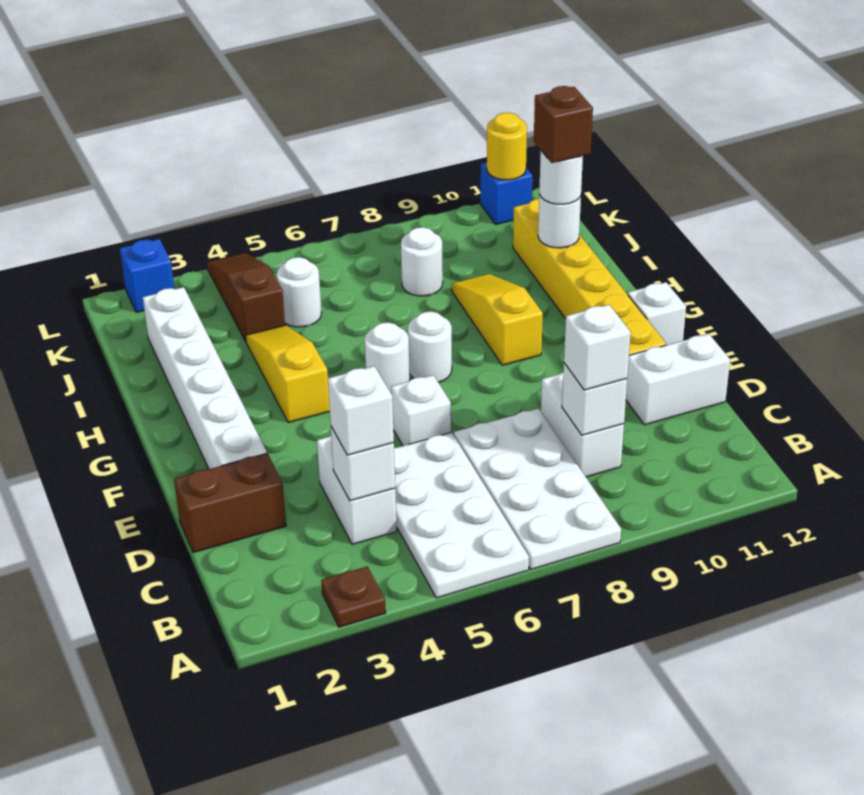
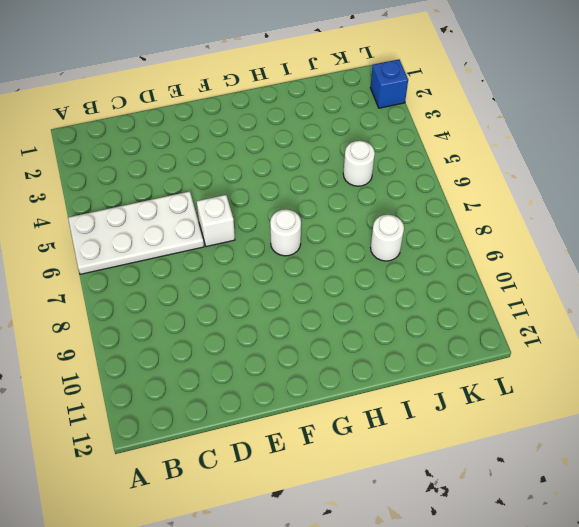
none -> brown 1x1 plate [321,566,386,627]
none -> white 2x4 plate [454,408,621,569]
none -> white 1x2 brick [317,436,397,545]

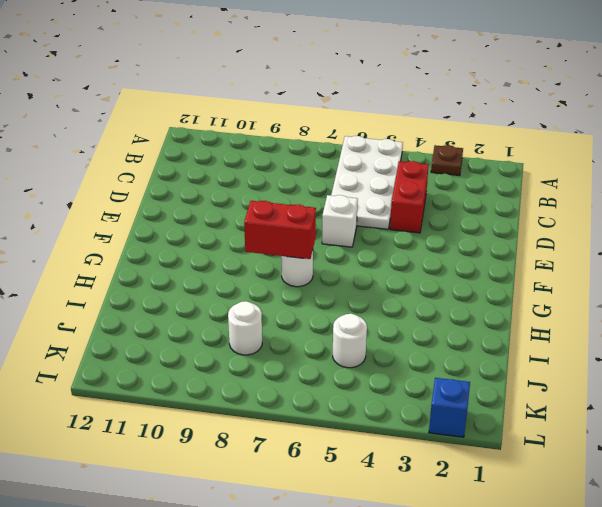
red 1x2 brick [390,161,429,233] -> white 1x2 brick [317,436,397,545]
red 1x2 brick [244,201,316,259] -> none
none -> white 2x4 plate [454,408,621,569]
none -> white 1x2 brick [541,372,624,477]
none -> brown 1x2 brick [174,453,286,553]

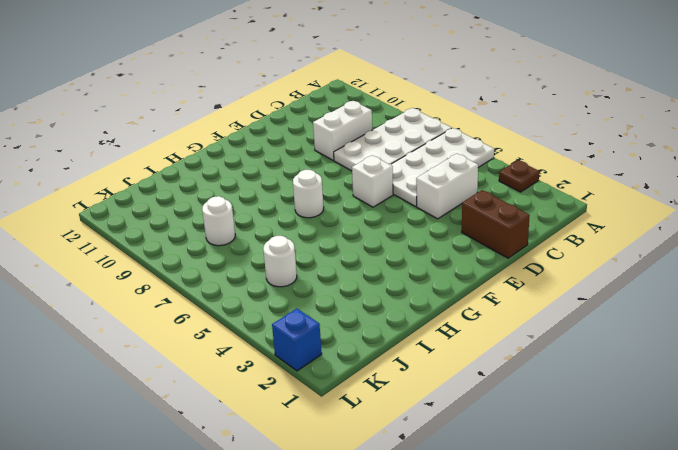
none -> white 1x2 brick [626,334,730,425]
none -> white 1x6 brick [143,287,267,469]
none -> yellow 1x6 brick [513,199,666,355]

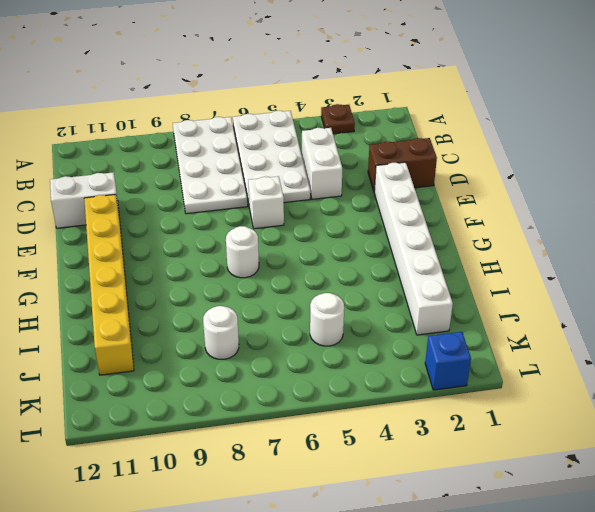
none -> white 1x2 brick [541,372,624,477]
none -> white 1x1 brick [628,282,686,345]
none -> yellow 1x3 slope [246,325,330,423]

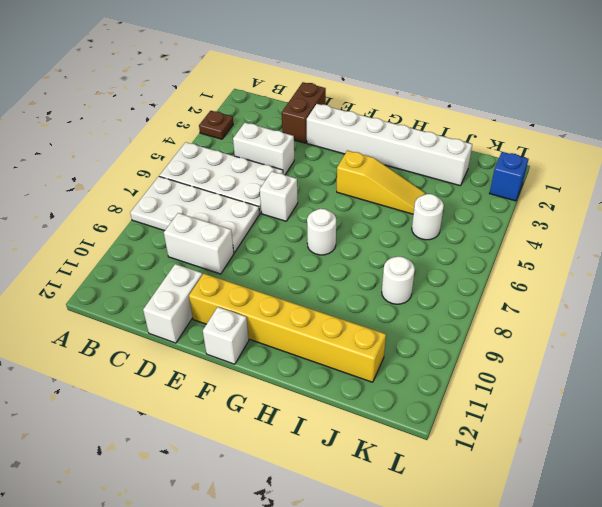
none -> white 1x1 round brick [365,322,410,394]
none -> yellow 1x3 slope [452,274,543,365]
none -> brown 1x3 slope [207,253,285,341]

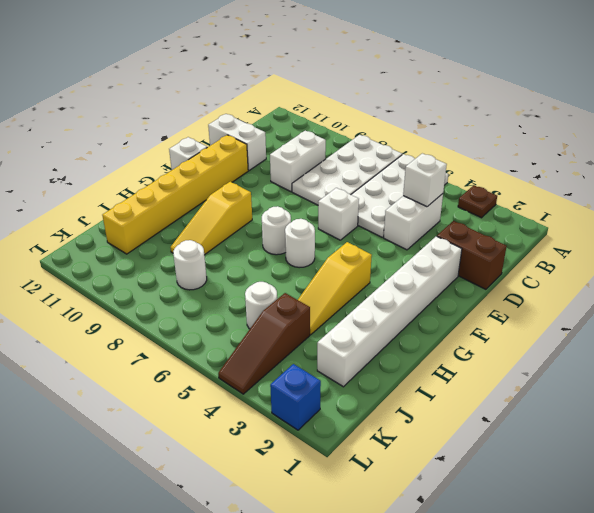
none -> blue 1x1 brick [480,162,532,224]
none -> white 1x1 brick [562,363,627,435]
none -> white 1x1 round brick [538,195,581,248]

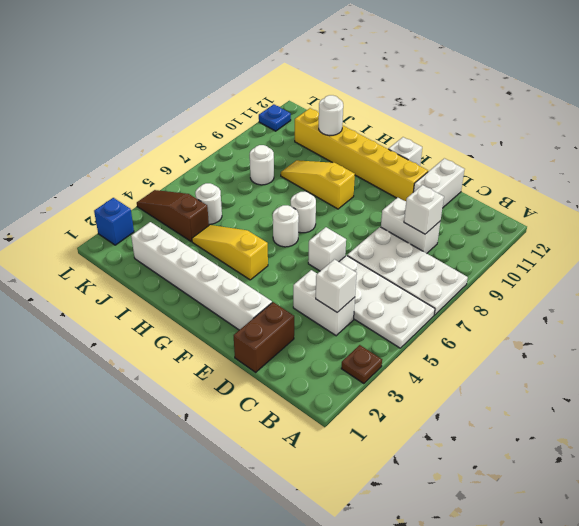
blue 1x1 plate [259,104,291,131] -> blue 1x1 brick [480,162,532,224]
none -> yellow 1x1 round brick [487,113,527,180]
none -> white 1x1 brick [328,366,394,455]
none -> white 1x1 brick [564,305,631,390]

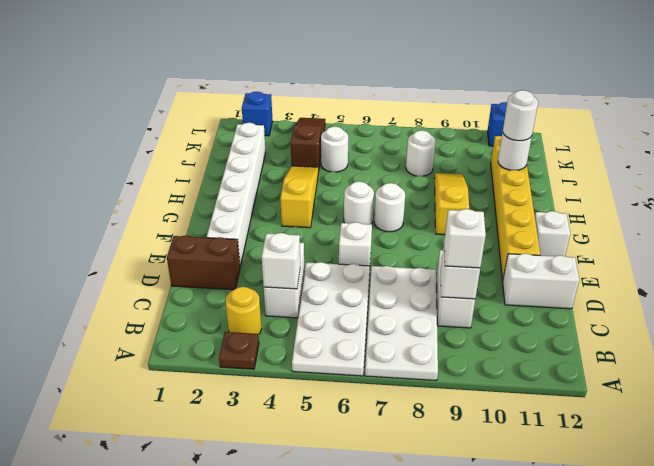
yellow 1x1 round brick [226,287,261,335] -> yellow 1x1 round brick moved to [487,113,527,180]
none -> white 1x1 brick [328,366,394,455]
none -> brown 1x1 brick [534,86,593,163]

